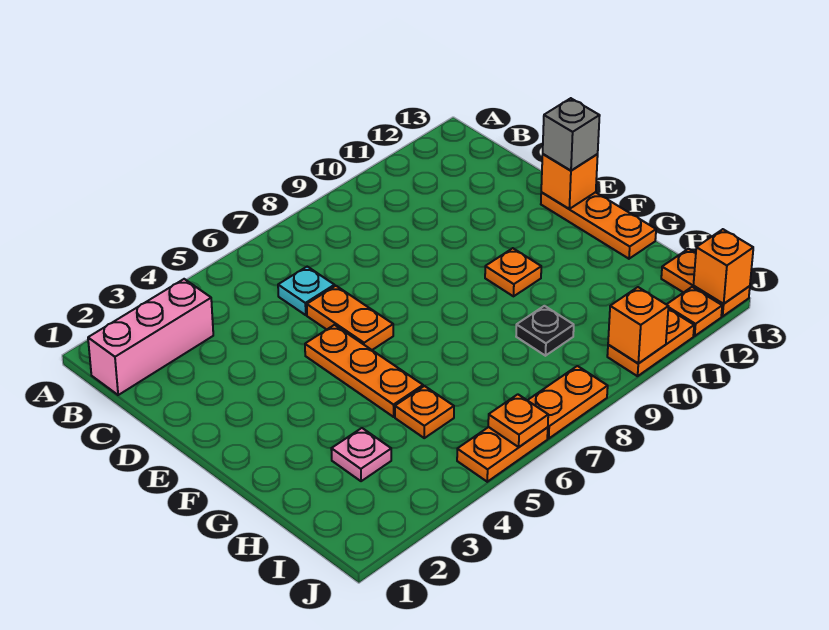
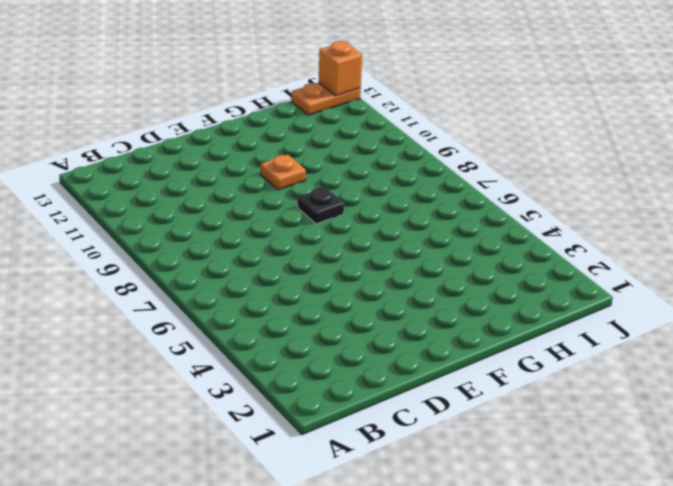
black 1x1 plate [298,187,344,224] -> black 1x1 plate moved to [516,306,574,356]
none -> pink 1x3 brick [88,279,213,395]
none -> cyan 1x1 plate [278,267,335,315]
none -> orange 1x2 plate [307,286,393,350]

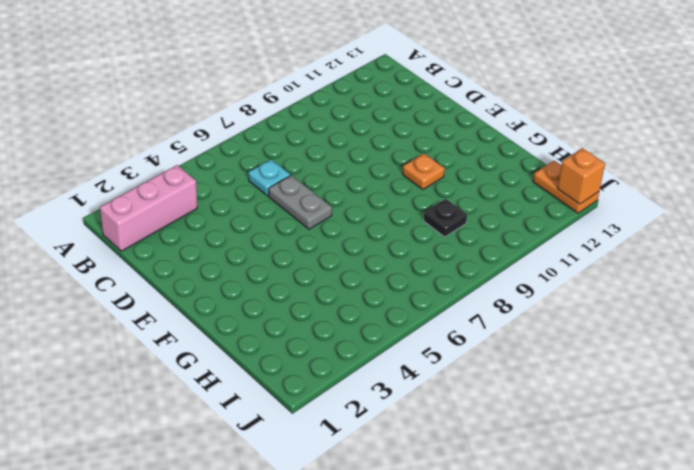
grey 1x2 plate [269,175,332,229] -> orange 1x2 plate [307,286,393,350]
none -> orange 1x3 plate [305,325,423,417]
none -> orange 1x3 plate [541,192,656,259]
none -> pink 1x1 plate [331,428,391,481]

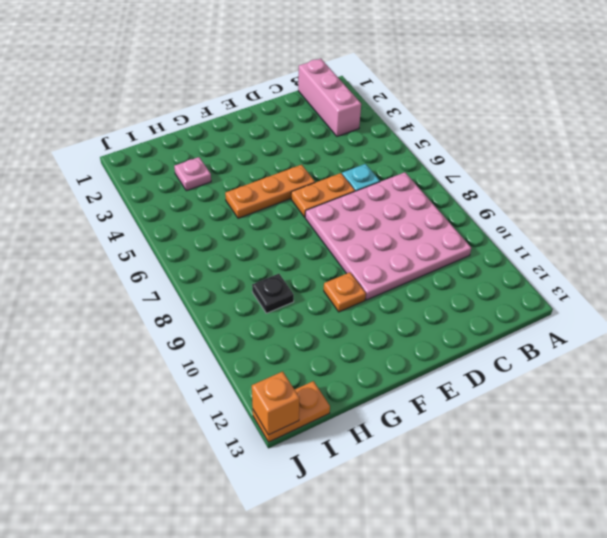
pink 4x4 plate [305,172,471,300] -> none
none -> orange 1x3 plate [541,192,656,259]
none -> orange 1x1 plate [395,386,454,438]
none -> orange 1x2 plate [457,427,548,482]

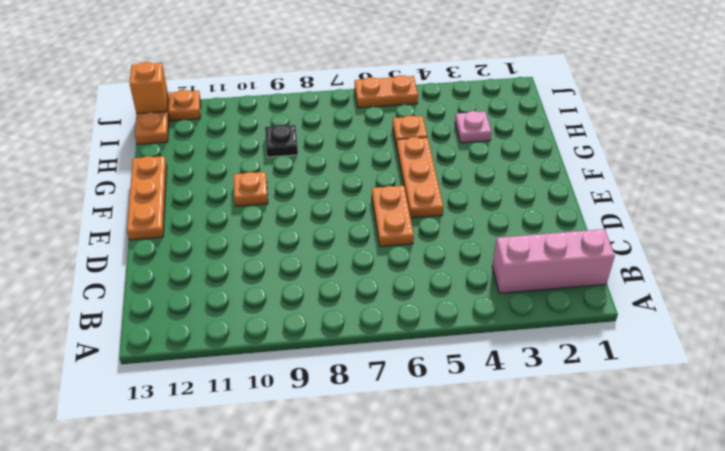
none -> cyan 1x1 plate [278,267,335,315]
none -> orange 1x2 plate [527,366,608,438]
none -> orange 1x2 plate [607,309,694,376]

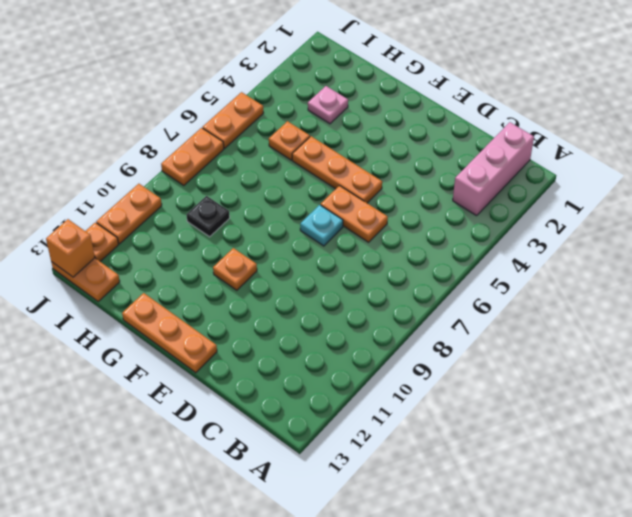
cyan 1x1 plate [300,205,343,246] -> cyan 1x1 plate moved to [278,267,335,315]
none -> orange 1x1 brick [541,154,598,209]
none -> orange 1x1 plate [488,394,548,447]
none -> orange 1x1 brick [608,287,669,364]

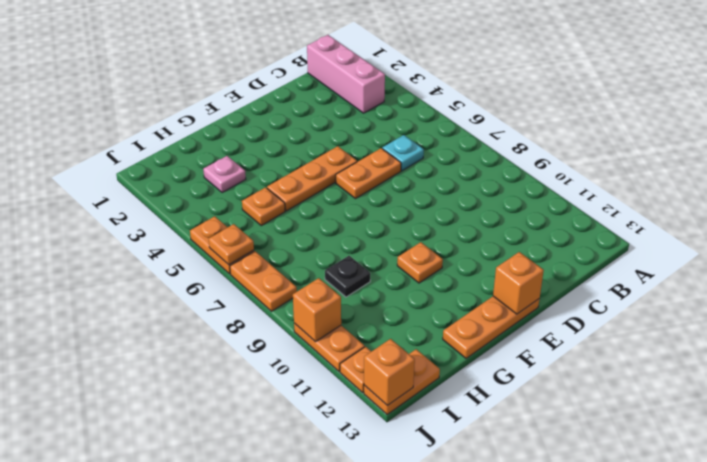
none -> grey 1x1 brick [543,98,600,170]

